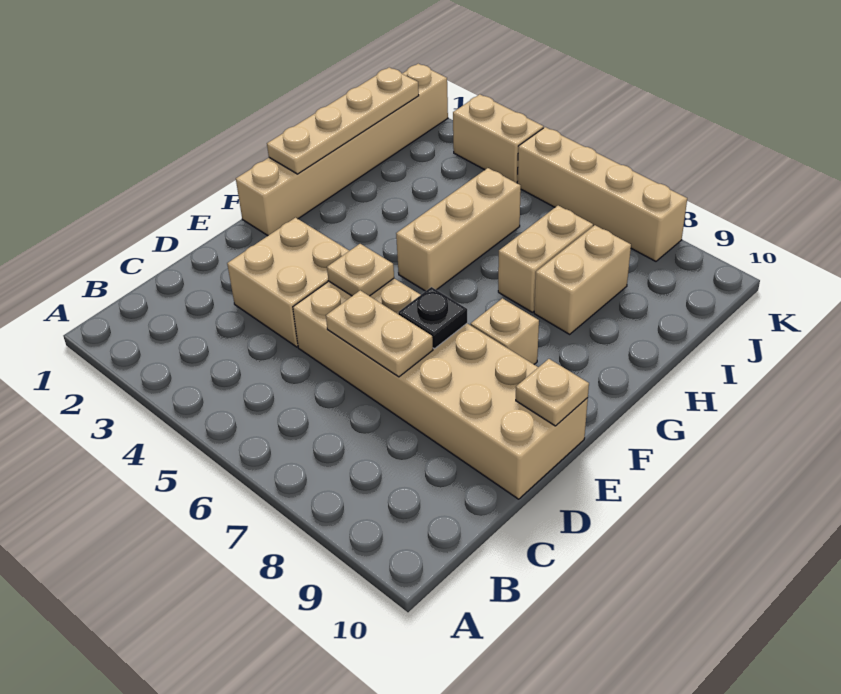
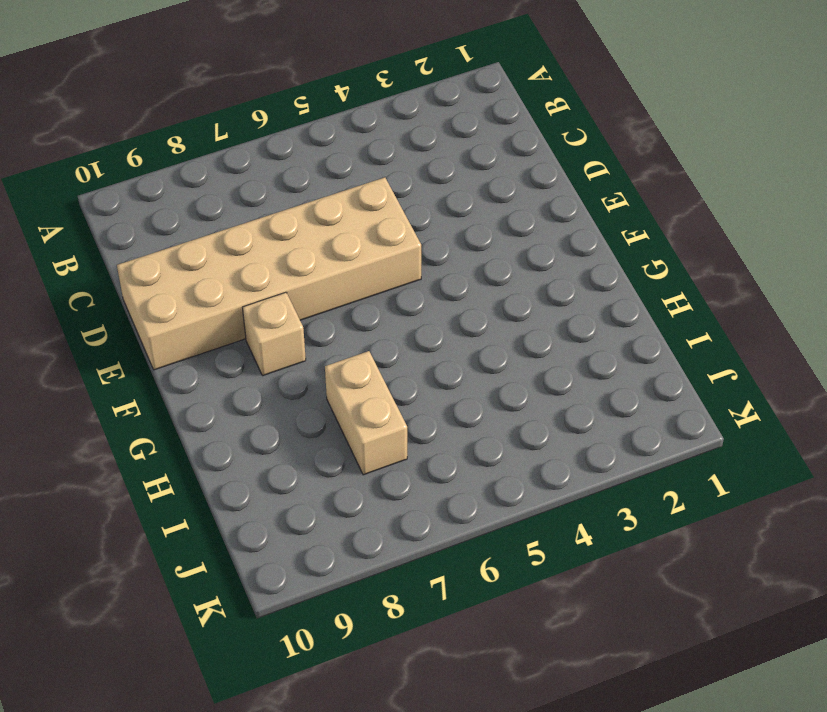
none -> tan 2x2 brick [227,218,349,347]
none -> tan 1x6 brick [236,64,448,236]
none -> tan 1x3 brick [396,168,521,291]

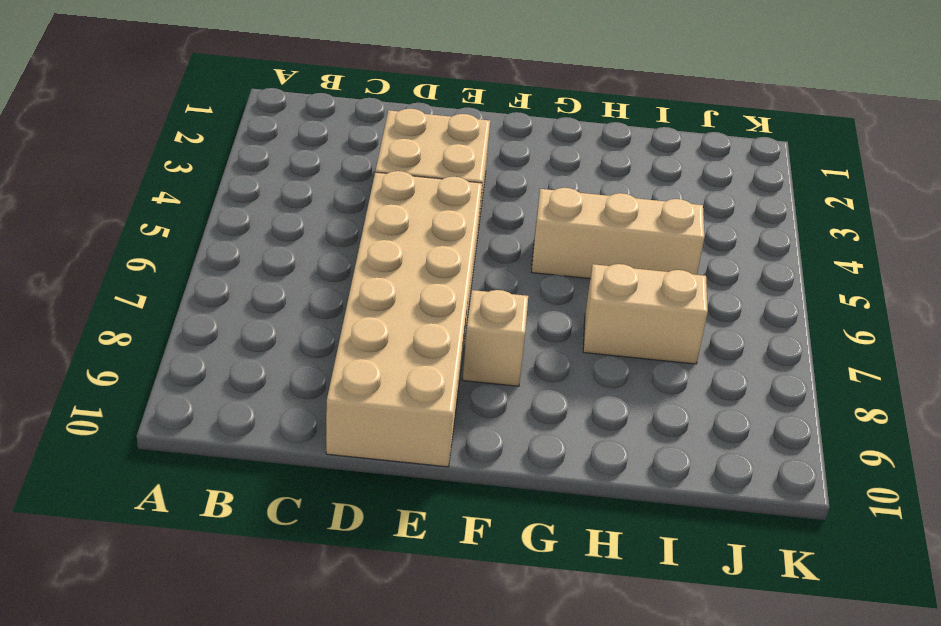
none -> tan 1x6 brick [236,64,448,236]
none -> tan 1x2 brick [534,225,631,334]
none -> tan 1x2 brick [453,94,543,183]

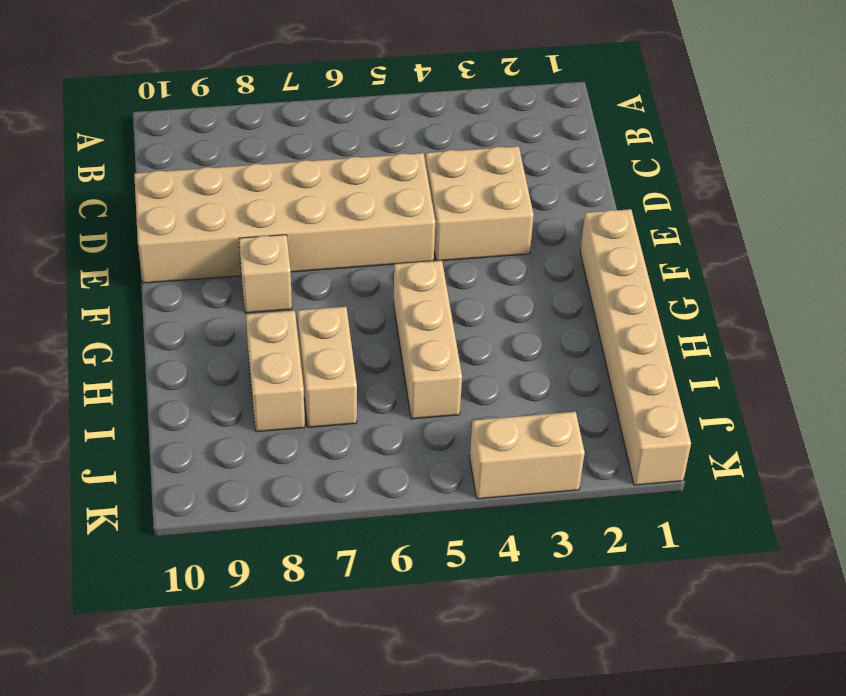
none -> tan 1x4 brick [517,127,687,261]
none -> tan 1x2 plate [326,290,433,377]
none -> tan 1x1 plate [327,244,394,296]

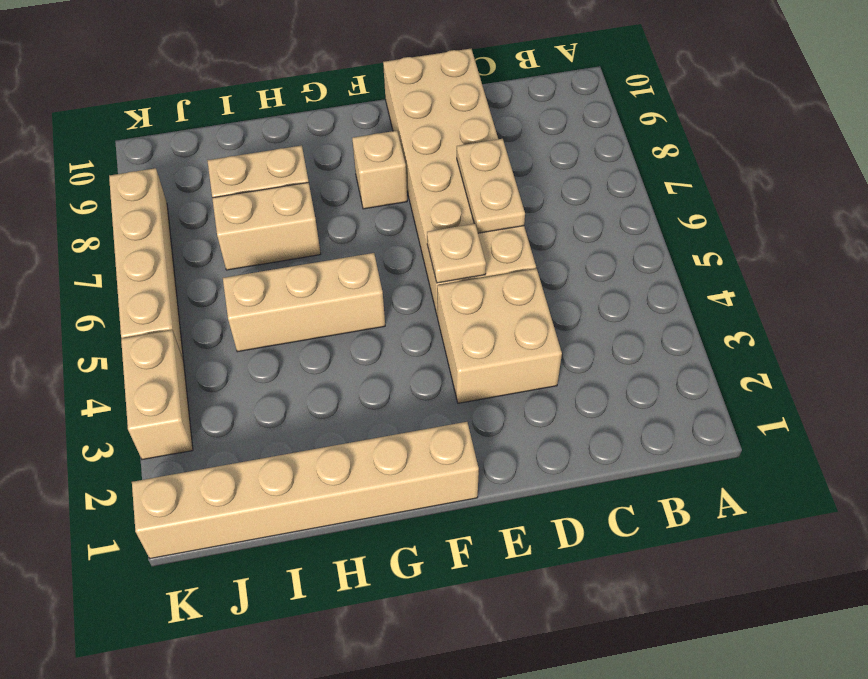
none -> black 1x1 plate [398,287,467,349]
none -> tan 1x1 plate [516,359,589,426]
none -> tan 1x4 plate [267,67,419,174]

